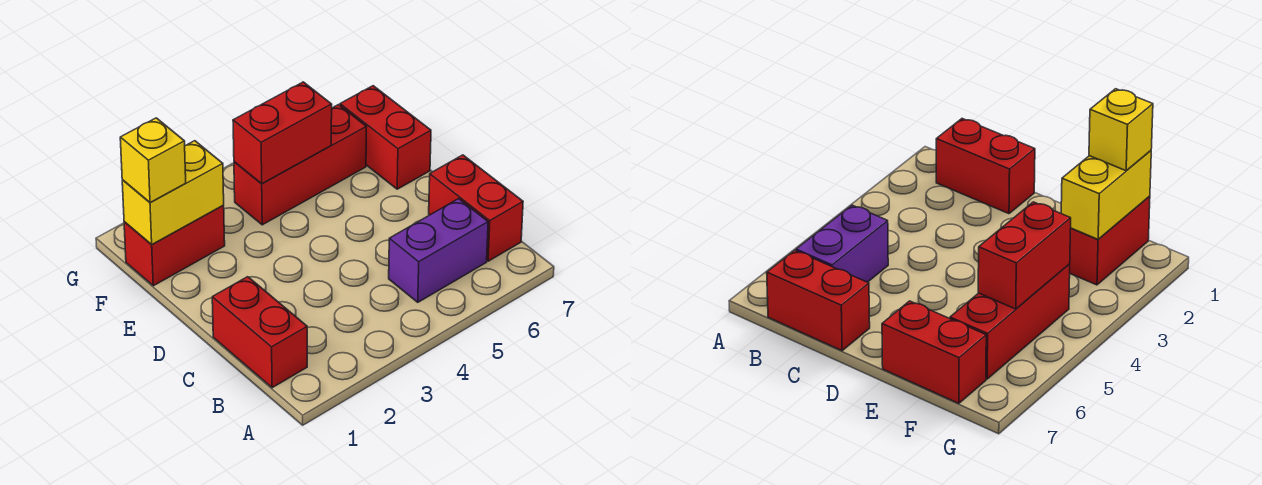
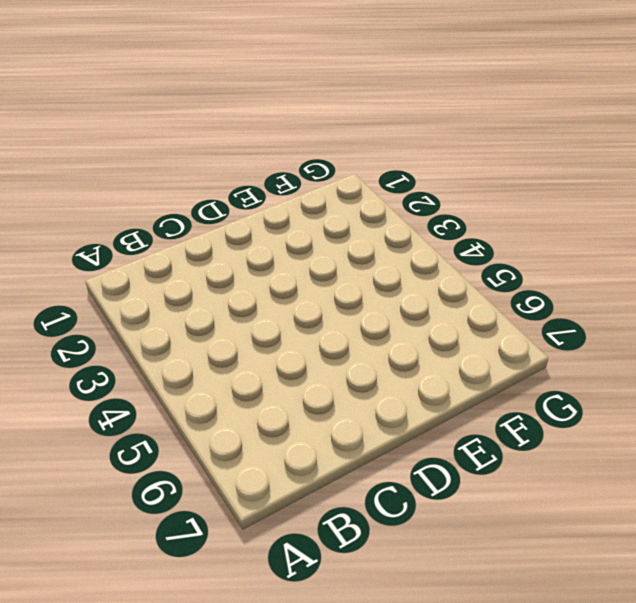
none -> red 1x2 brick [212,277,307,388]
none -> purple 1x2 brick [389,199,488,302]

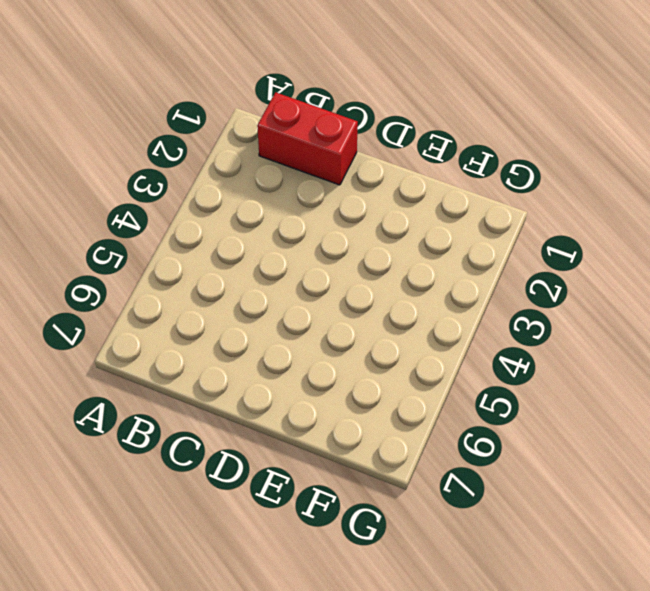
none -> purple 1x2 brick [389,199,488,302]
none -> red 1x2 brick [429,155,523,261]

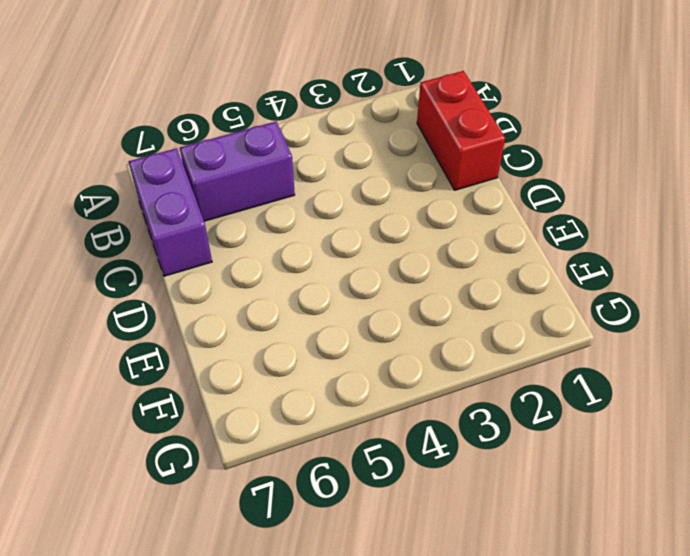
purple 1x2 brick [129,148,212,276] -> red 1x2 brick [429,155,523,261]
none -> red 1x2 brick [340,86,431,189]
none -> red 1x2 brick [124,205,225,286]

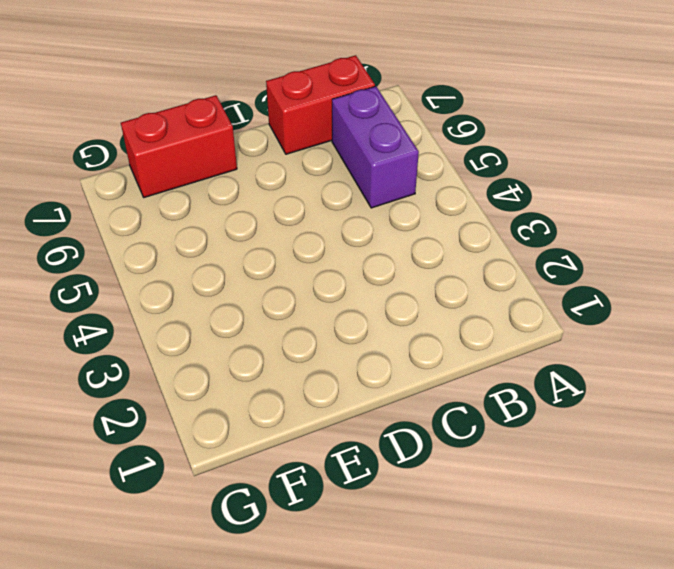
none -> red 1x2 brick [212,277,307,388]
none -> red 1x2 brick [124,205,225,286]

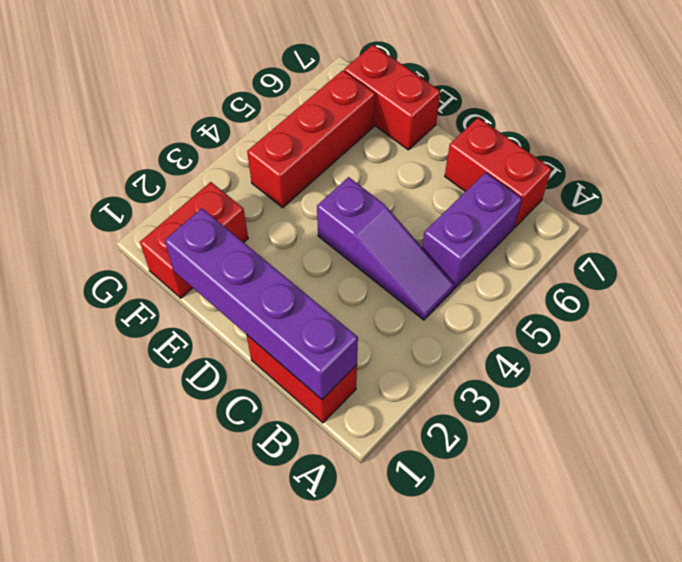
purple 1x4 brick [165,208,358,399] -> none
purple 1x3 slope [317,177,455,320] -> none
none -> yellow 1x2 brick [122,141,224,245]
none -> red 1x2 brick [233,82,332,184]

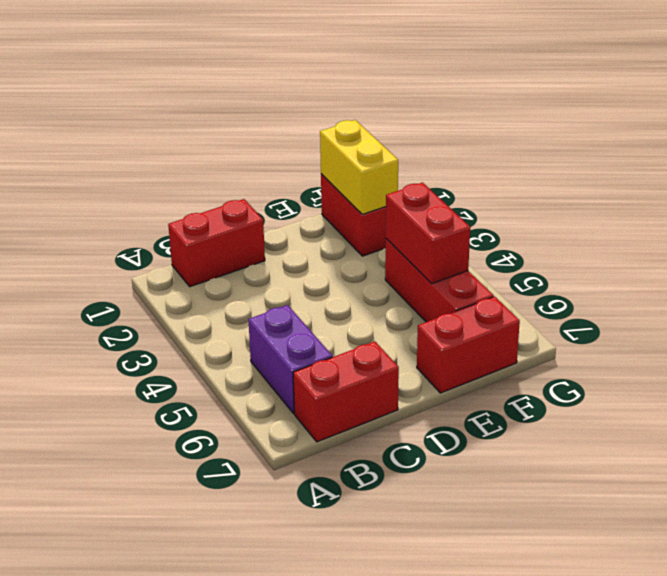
none -> yellow 1x1 brick [120,118,186,203]

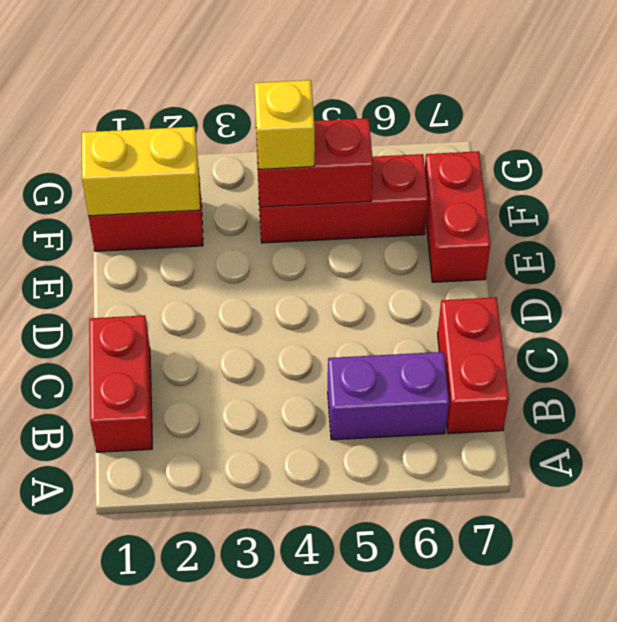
yellow 1x1 brick [254,80,315,169] -> yellow 1x1 brick moved to [120,118,186,203]

